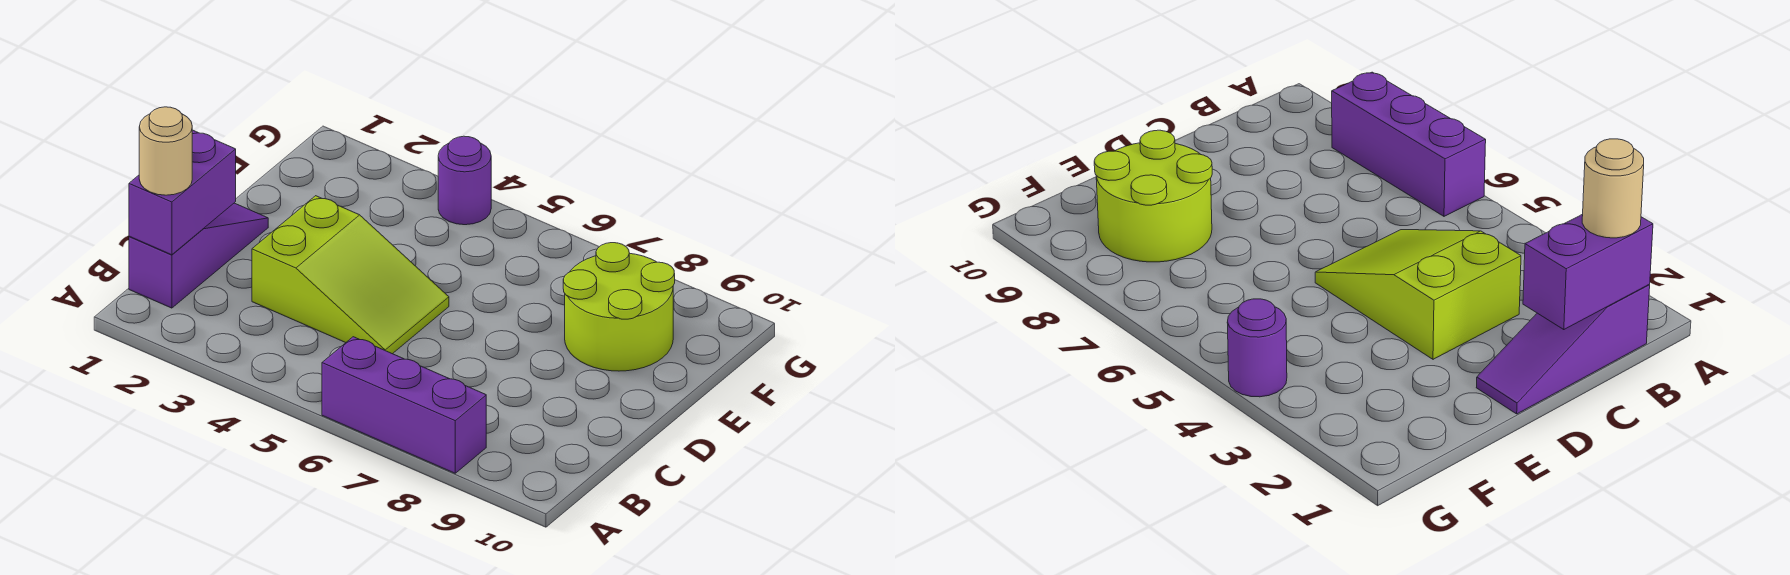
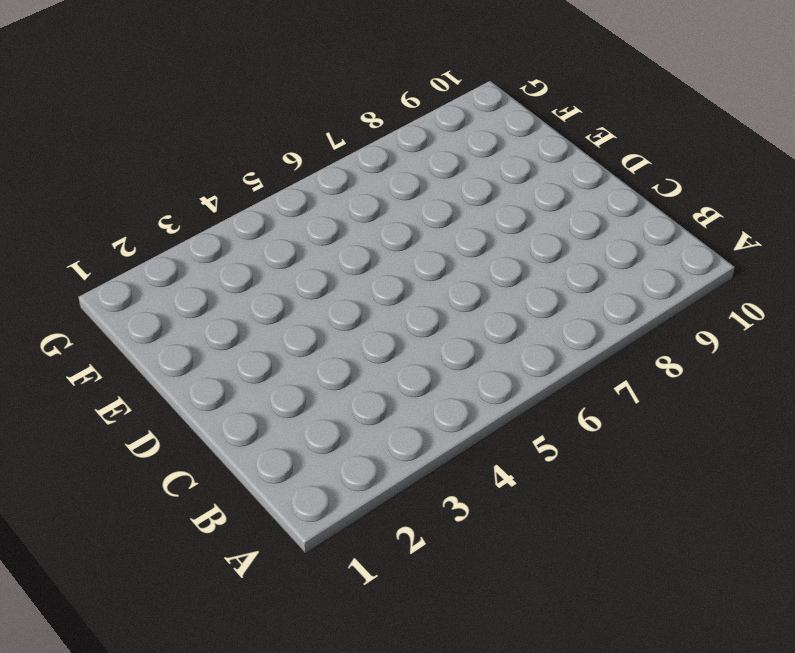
none -> purple 1x3 brick [322,337,486,473]
none -> purple 1x3 slope [129,203,268,308]

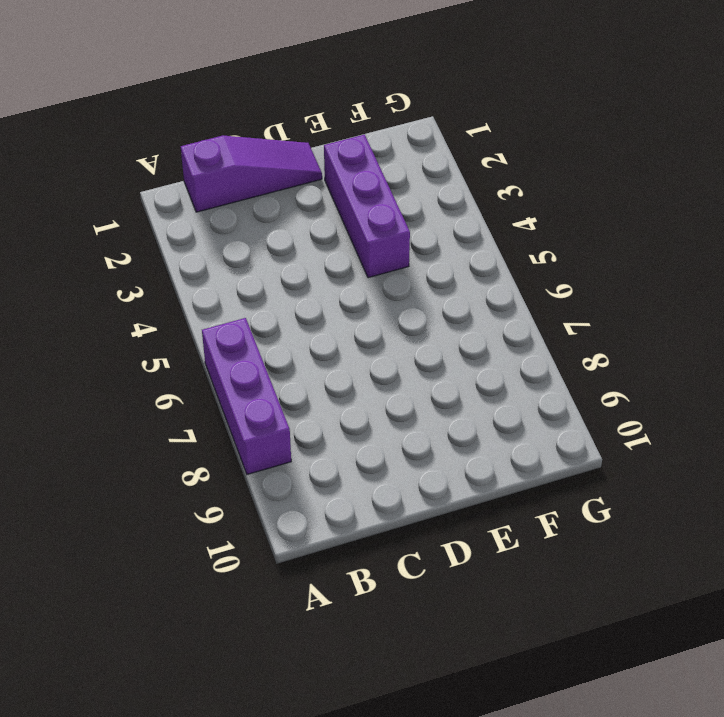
purple 1x3 brick [324,135,410,278] -> none
none -> lime 2x3 slope [252,196,449,354]
none -> lime 2x2 round brick [563,243,675,371]

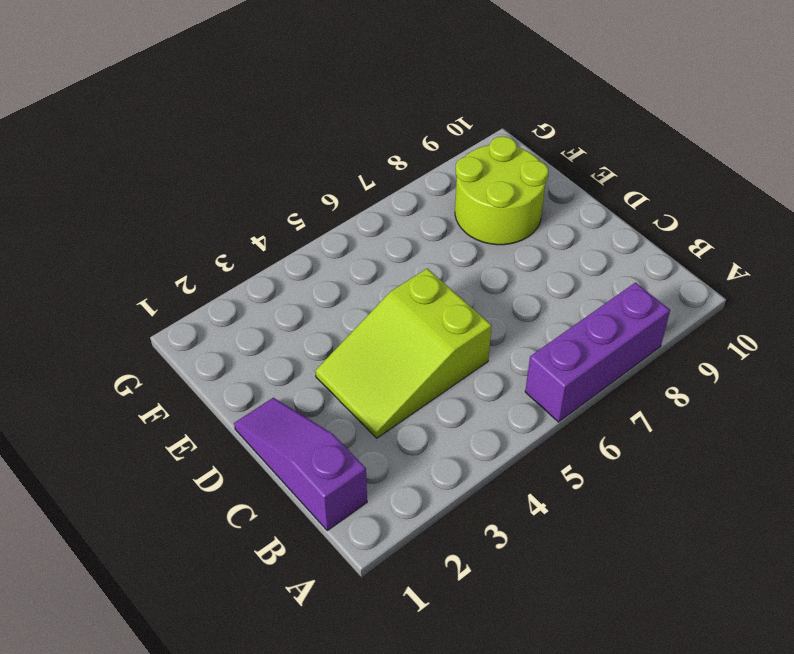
lime 2x3 slope [315,268,492,438] -> lime 2x3 slope turned to [252,196,449,354]
none -> purple 1x1 round brick [438,136,491,225]
none -> purple 1x2 brick [129,130,236,255]

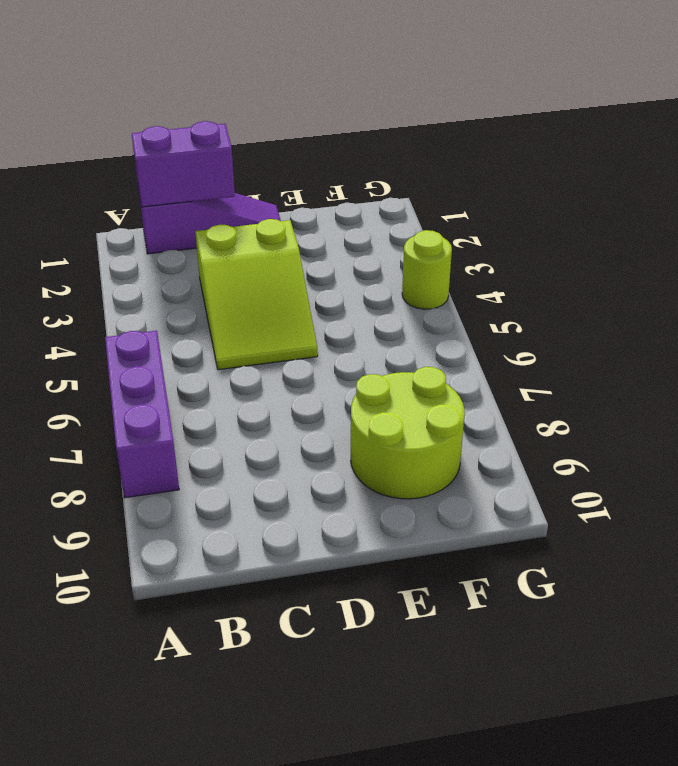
lime 1x1 round brick [402,230,452,309] -> purple 1x1 round brick [438,136,491,225]
none -> tan 1x1 round brick [139,107,192,195]

